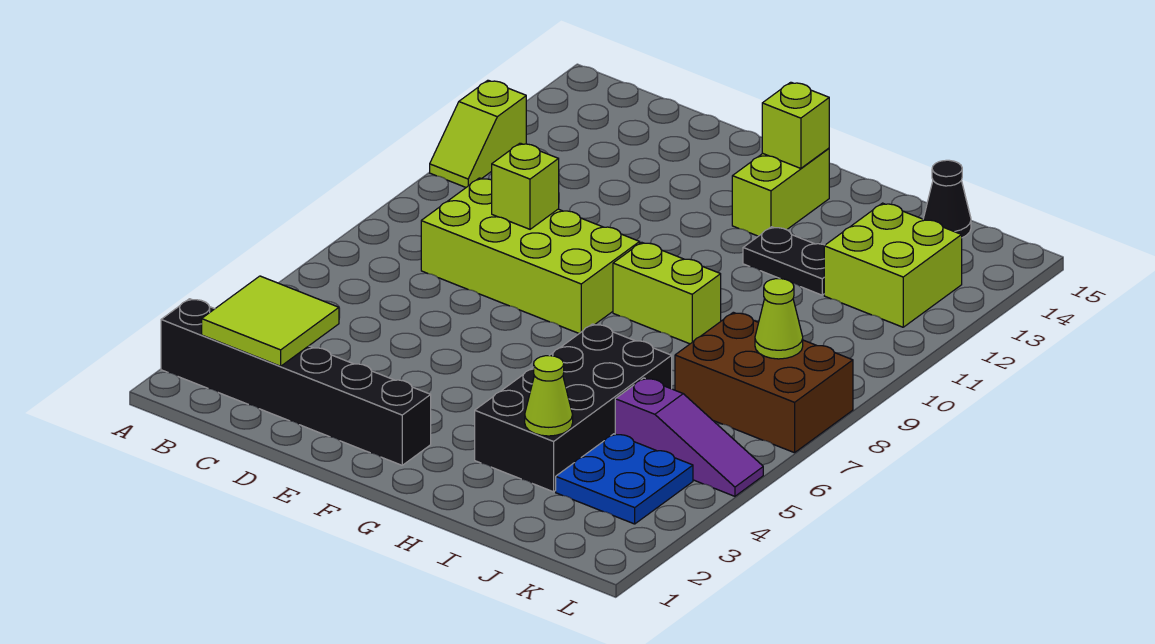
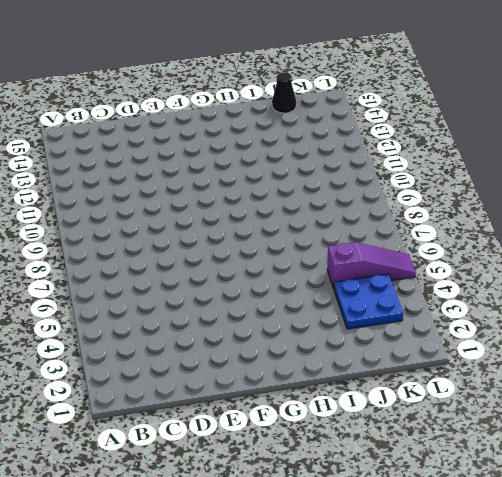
none -> black 1x6 brick [161,299,431,465]
none -> lime 1x2 slope [430,80,526,187]
none -> lime 2x4 brick [421,178,640,333]

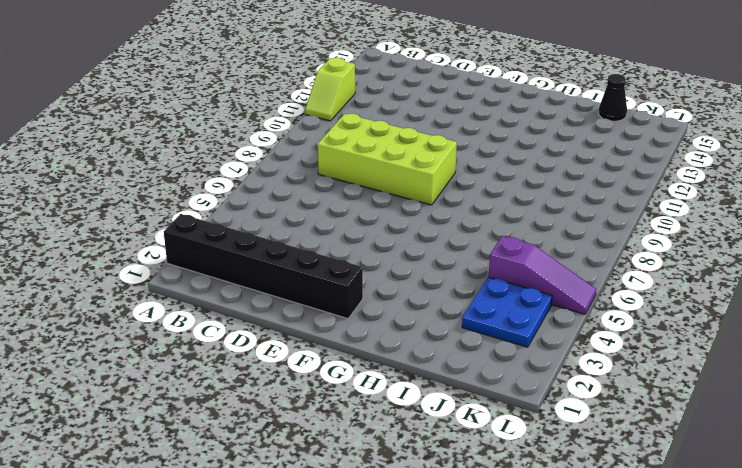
none -> lime 1x2 brick [613,242,721,344]
none -> lime 1x2 brick [732,148,829,236]
none -> black 2x4 brick [475,324,672,492]

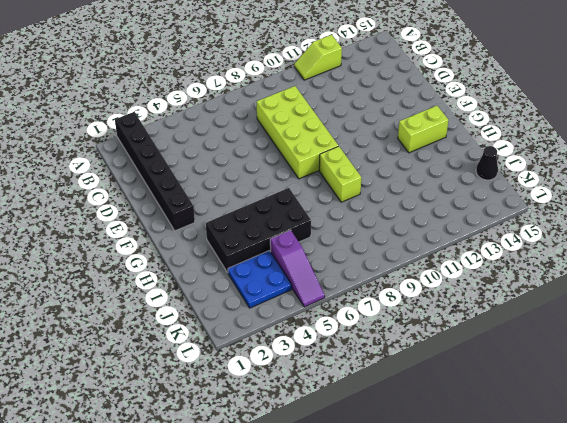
none -> black 1x2 plate [743,227,825,295]
none -> brown 2x3 brick [675,312,853,453]
none -> lime 2x2 brick [824,203,962,327]

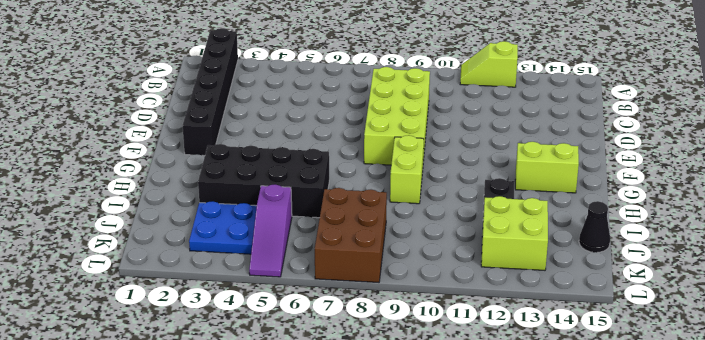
none -> lime 2x2 tile [202,276,339,366]
none -> lime 1x1 brick [492,143,559,229]
none -> lime 1x1 brick [762,82,829,168]

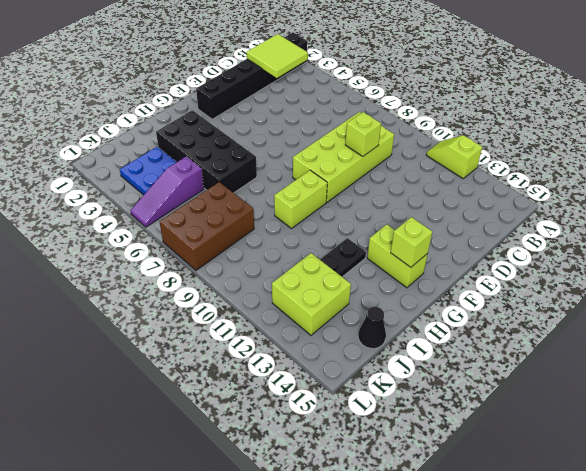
none -> lime 1x1 cone [525,356,573,436]
none -> lime 1x1 cone [755,279,803,359]

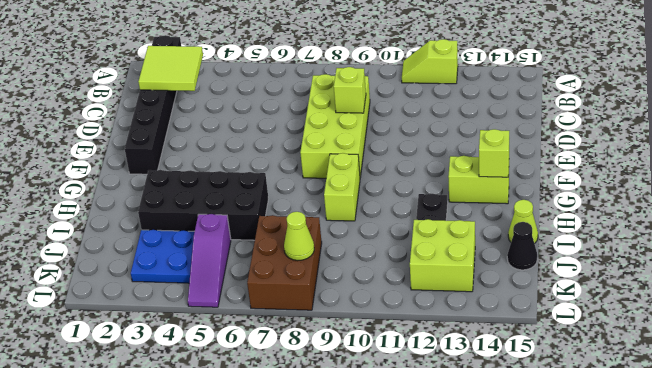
lime 1x1 cone [508,200,538,243] -> lime 1x1 cone moved to [525,356,573,436]

